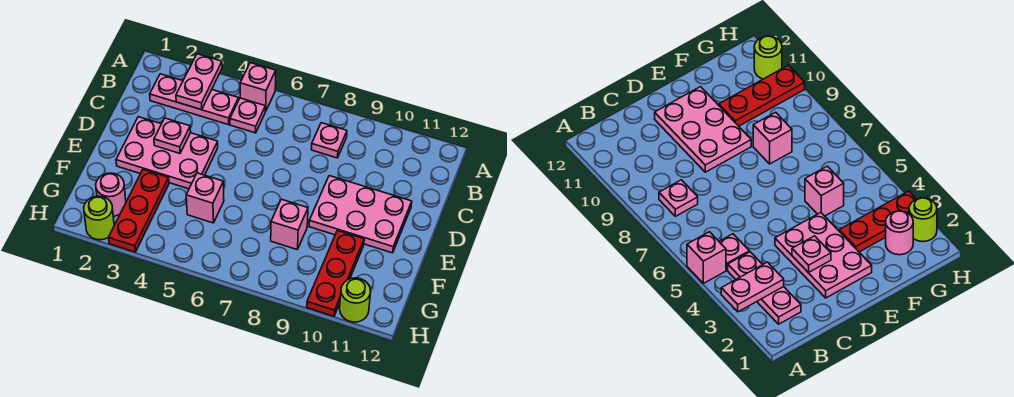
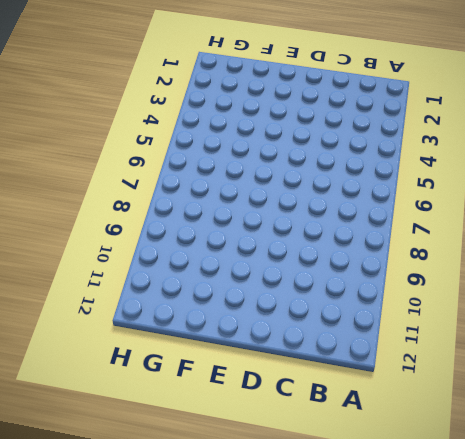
none -> pink 1x1 brick [240,63,276,111]
none -> pink 1x3 plate [150,74,239,125]
none -> pink 1x1 plate [230,98,265,133]

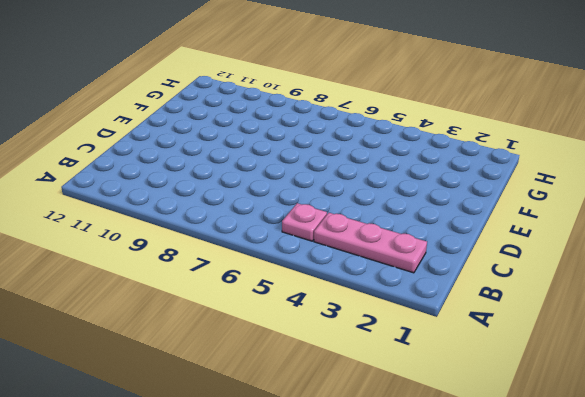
none -> pink 1x1 brick [240,63,276,111]
none -> pink 1x1 plate [311,123,347,158]
none -> pink 2x3 plate [116,117,218,189]

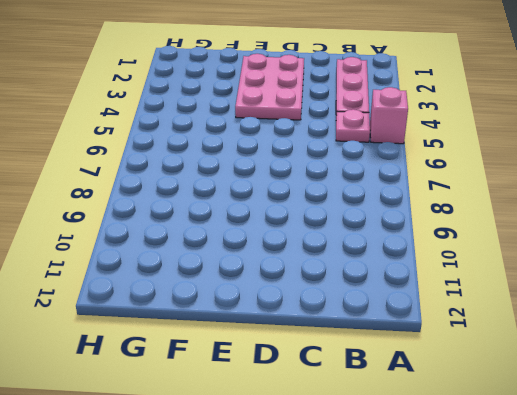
none -> pink 1x1 plate [311,123,347,158]
none -> pink 2x3 plate [309,176,412,253]
none -> red 1x3 plate [109,170,169,252]

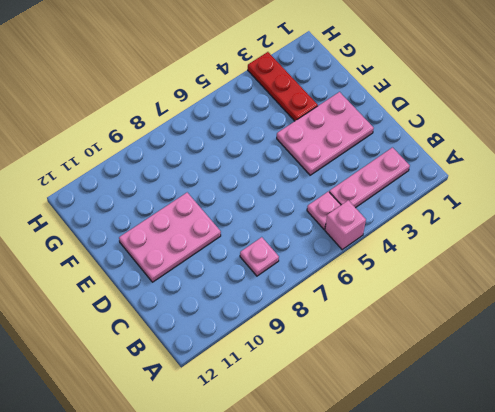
none -> pink 1x1 brick [186,173,224,223]
none -> pink 1x1 brick [271,199,308,250]
none -> red 1x3 plate [307,231,364,316]

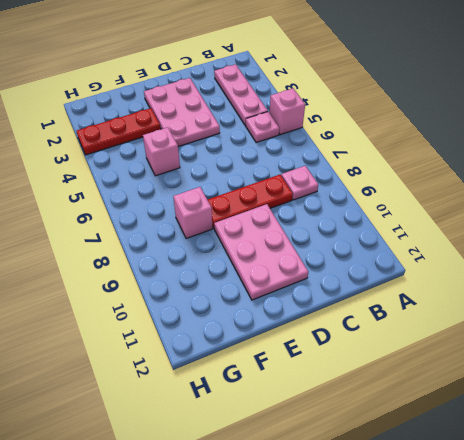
red 1x3 plate [207,175,293,228] -> red 1x3 plate moved to [307,231,364,316]
none -> pink 1x1 round brick [96,173,126,216]
none -> lime 1x1 round brick [84,196,114,240]
none -> lime 1x1 round brick [340,278,371,322]

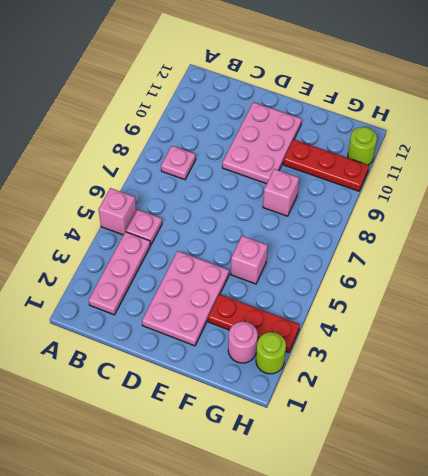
none -> pink 1x2 plate [176,54,222,110]
none -> pink 1x1 plate [154,118,191,153]

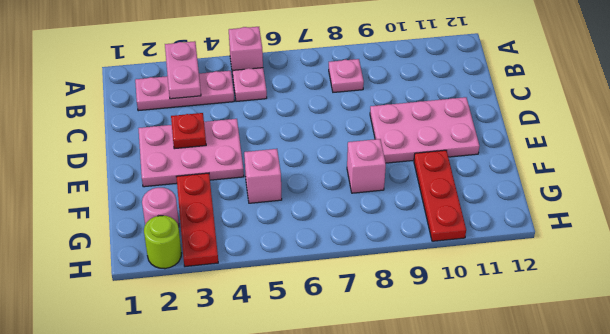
red 1x1 plate [171,113,206,149] -> pink 1x1 plate [154,118,191,153]
none -> lime 1x1 round brick [340,278,371,322]

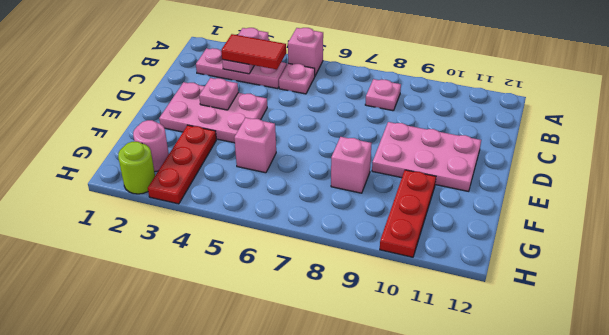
red 1x2 tile [221,34,286,69] -> none
none -> lime 1x1 round brick [340,278,371,322]

